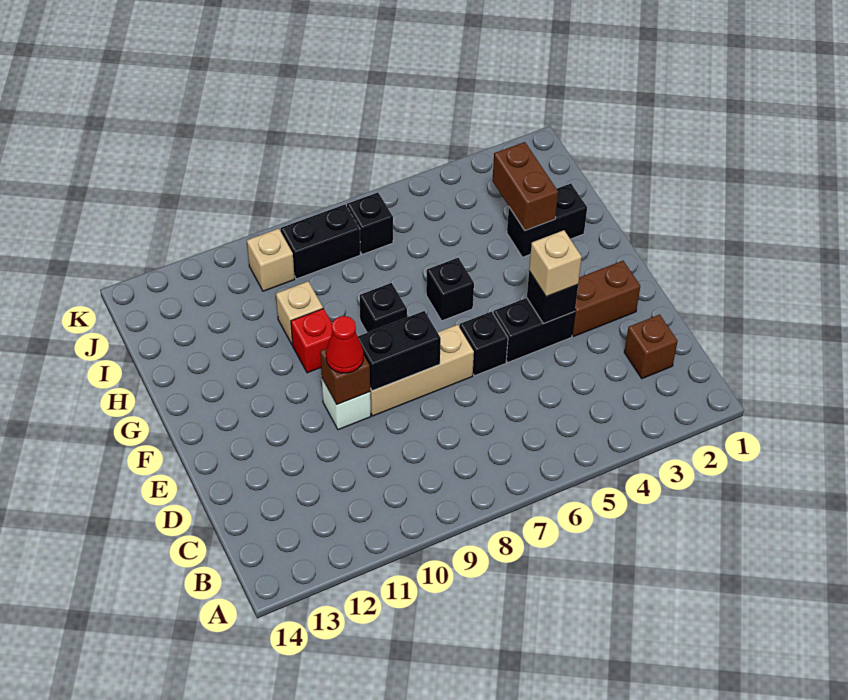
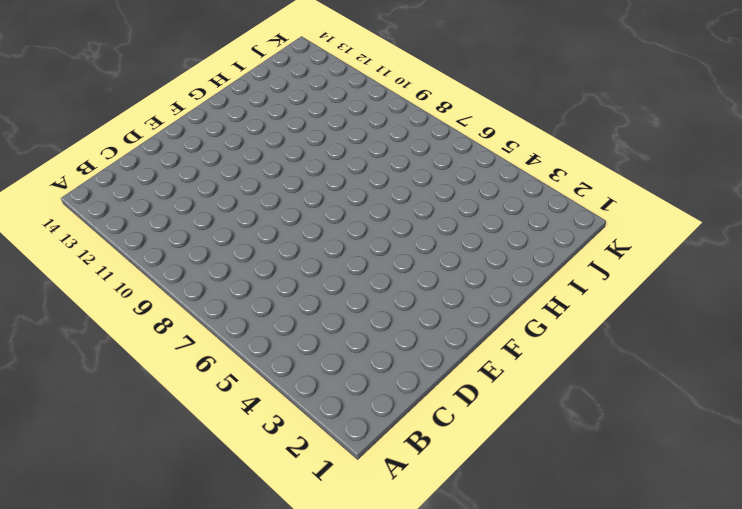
none -> brown 1x1 brick [624,314,678,379]
none -> brown 1x2 brick [572,261,640,337]
none -> black 1x2 brick [493,298,575,362]

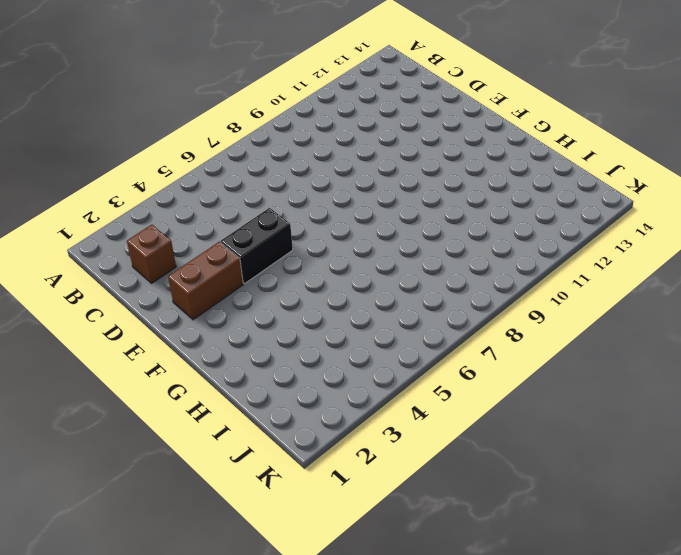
none -> black 1x1 brick [460,312,508,376]
none -> tan 1x3 brick [370,325,474,416]
none -> white 1x1 brick [322,379,371,430]

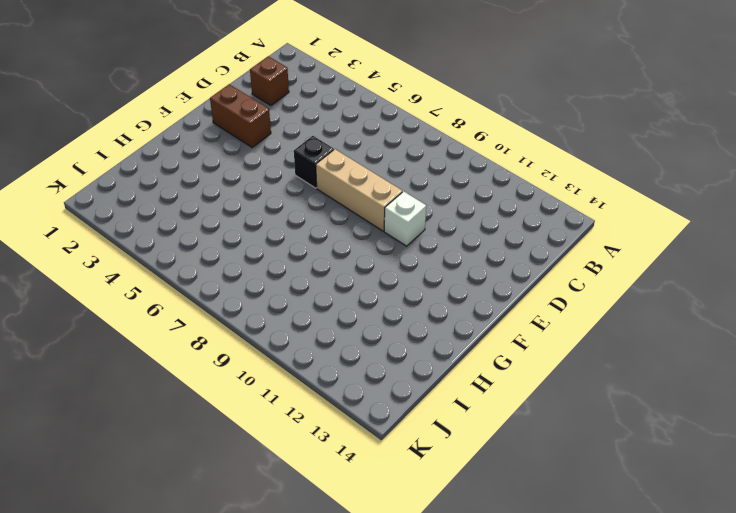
none -> black 1x2 brick [493,298,575,362]
none -> black 1x1 brick [426,258,474,321]
none -> black 1x1 brick [359,283,407,333]

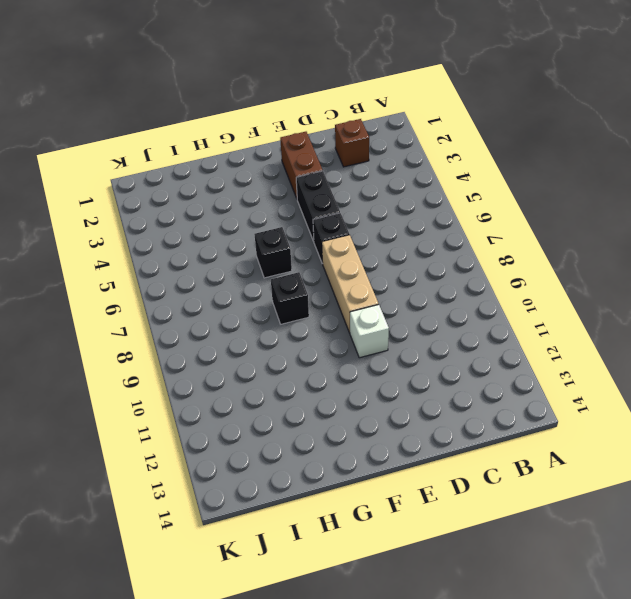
none -> red 1x1 brick [291,308,332,373]
none -> black 1x2 brick [507,183,587,257]
none -> tan 1x1 brick [276,281,323,345]

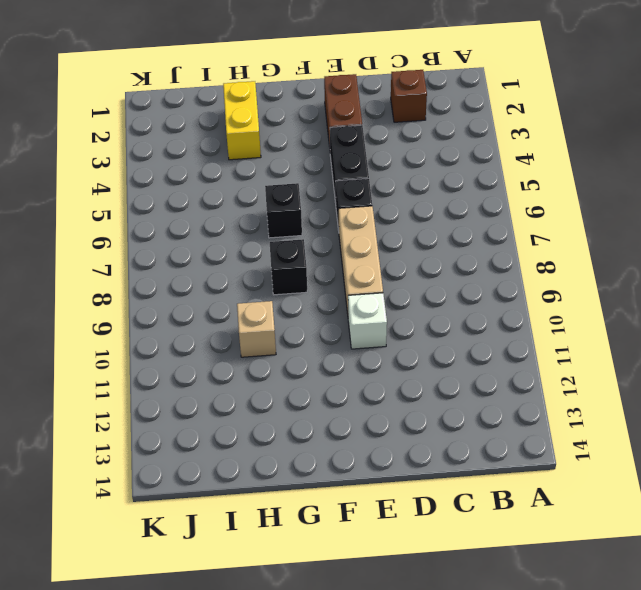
yellow 1x2 brick [223,81,261,160] -> black 1x2 brick [507,183,587,257]
none -> red 1x1 brick [291,308,332,373]
none -> black 1x1 brick [347,193,393,254]
none -> black 1x2 brick [281,204,361,279]

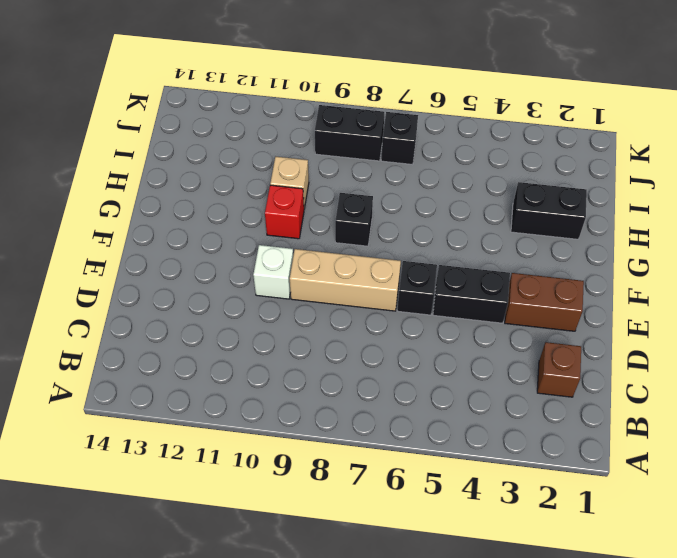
none -> black 1x1 brick [426,258,474,321]
none -> tan 1x1 brick [247,229,295,291]
none -> black 1x1 brick [527,271,578,324]

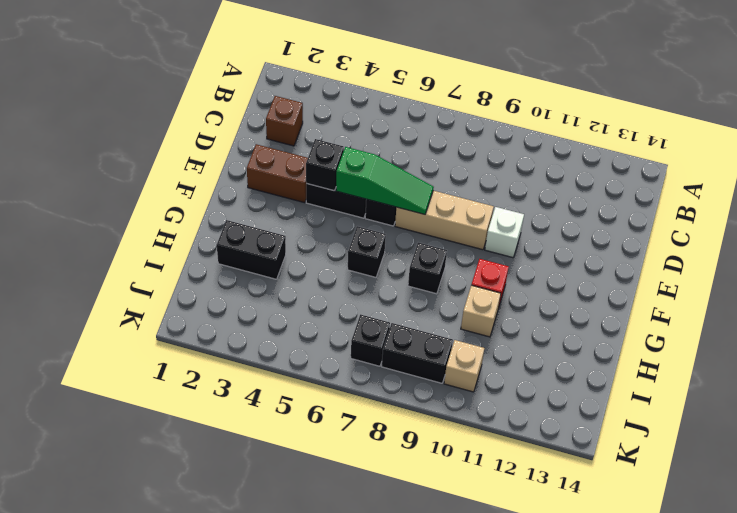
green 1x3 slope [336,147,434,214] -> none
none -> black 1x2 brick [358,311,441,391]
none -> brown 1x1 brick [320,348,371,404]
none -> brown 1x2 brick [492,142,558,230]

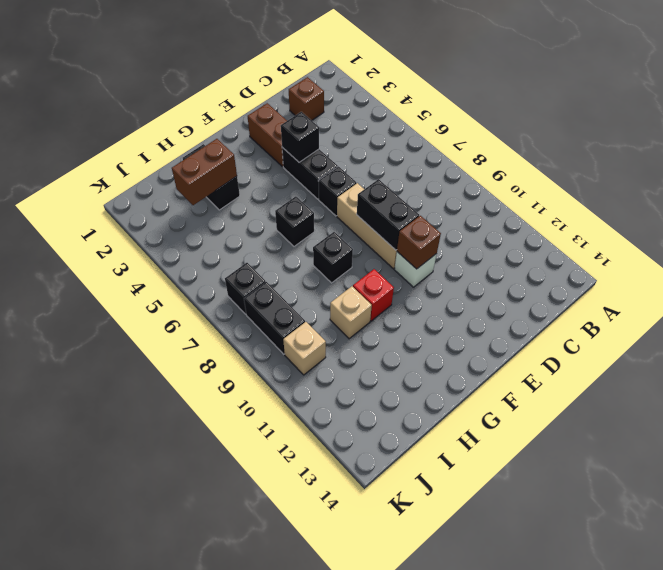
none -> tan 1x1 brick [529,230,582,297]
none -> red 1x1 cone [326,316,363,373]

